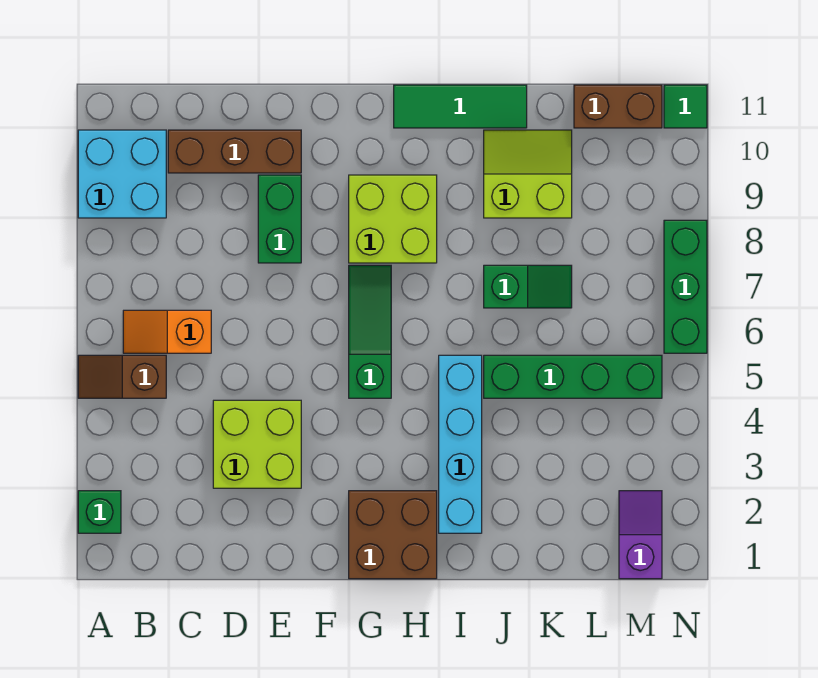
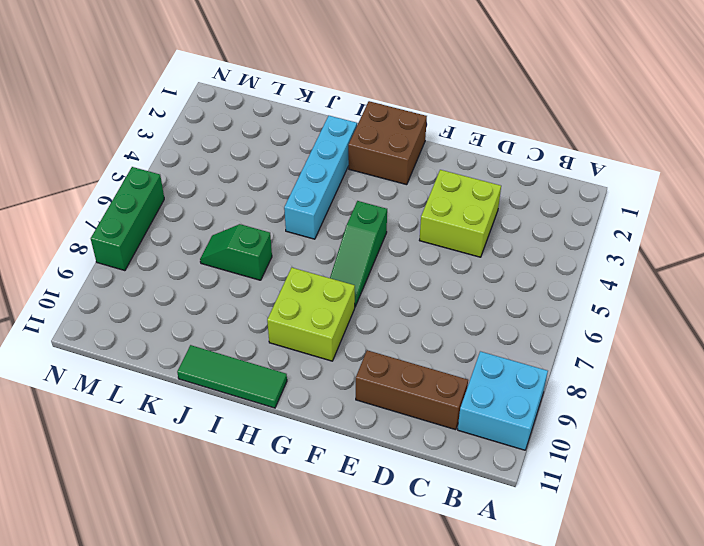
none -> green 1x1 brick [78,491,121,533]
none -> brown 1x2 slope [78,355,166,398]
none -> orange 1x2 slope [123,310,211,353]

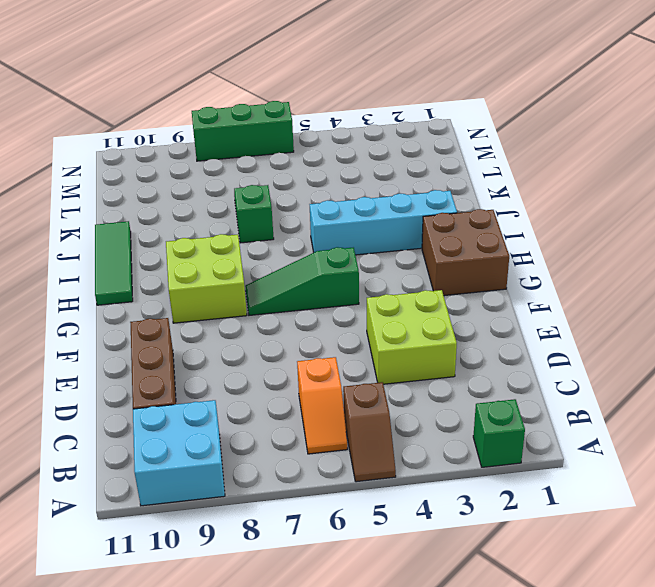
none -> green 1x2 brick [258,175,301,263]
none -> green 1x4 brick [484,355,662,398]
none -> lime 2x2 slope [484,130,572,218]

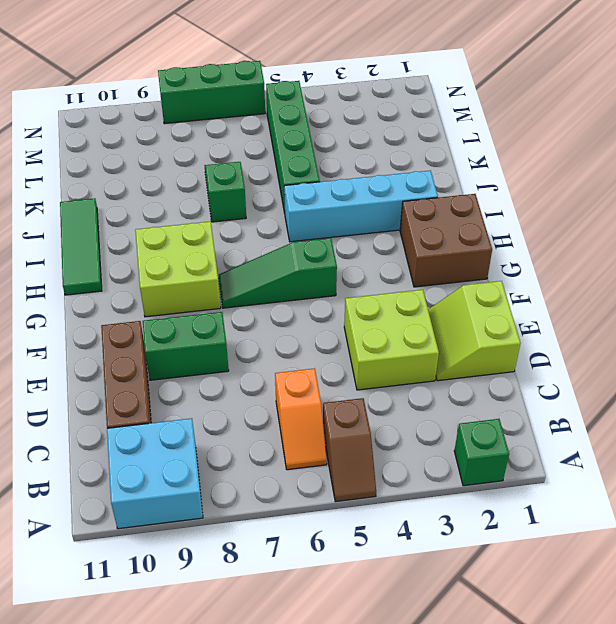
lime 2x2 slope [428,281,521,381] -> lime 2x2 slope moved to [484,130,572,218]
none -> brown 1x2 brick [574,85,662,128]
none -> purple 1x2 slope [619,491,662,579]
none -> green 1x1 tile [664,85,707,128]

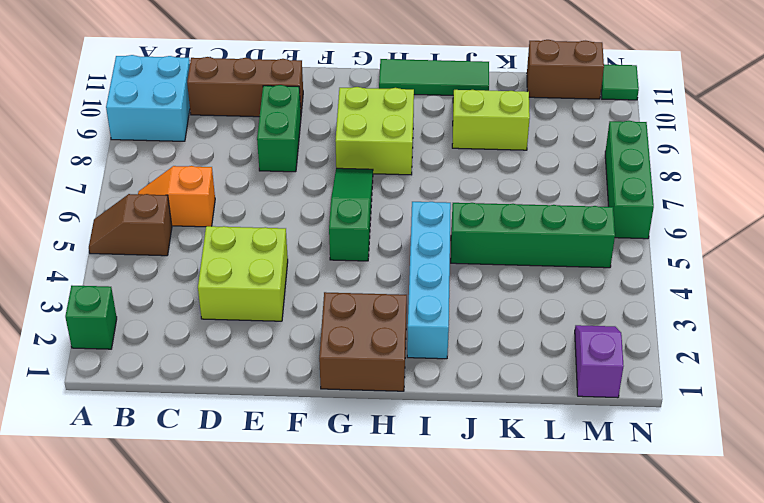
none -> green 1x2 slope [484,265,572,308]

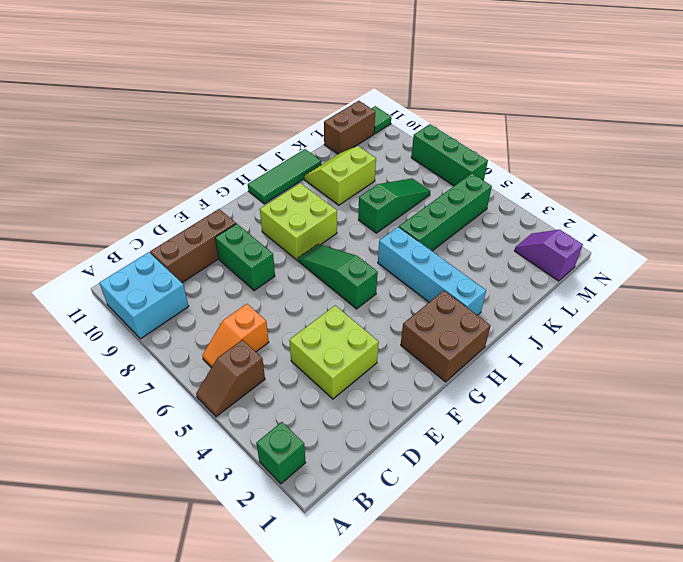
green 1x3 slope [358,178,430,233] -> green 1x2 slope [484,265,572,308]

